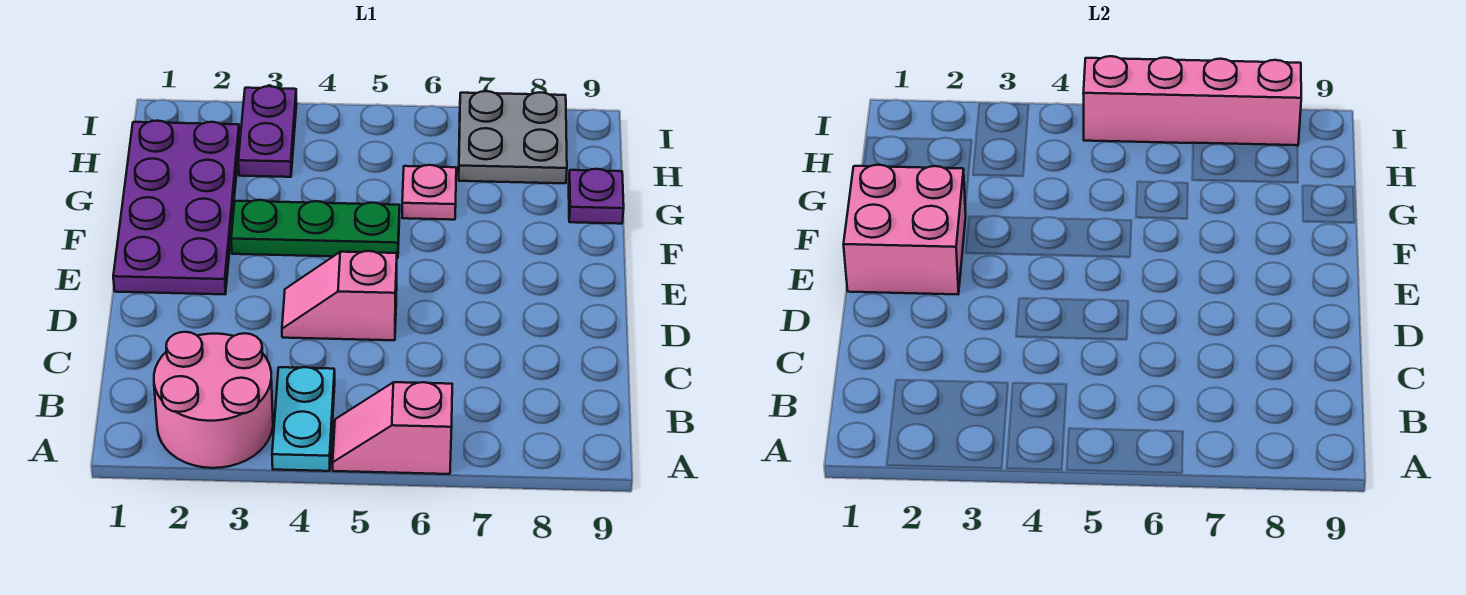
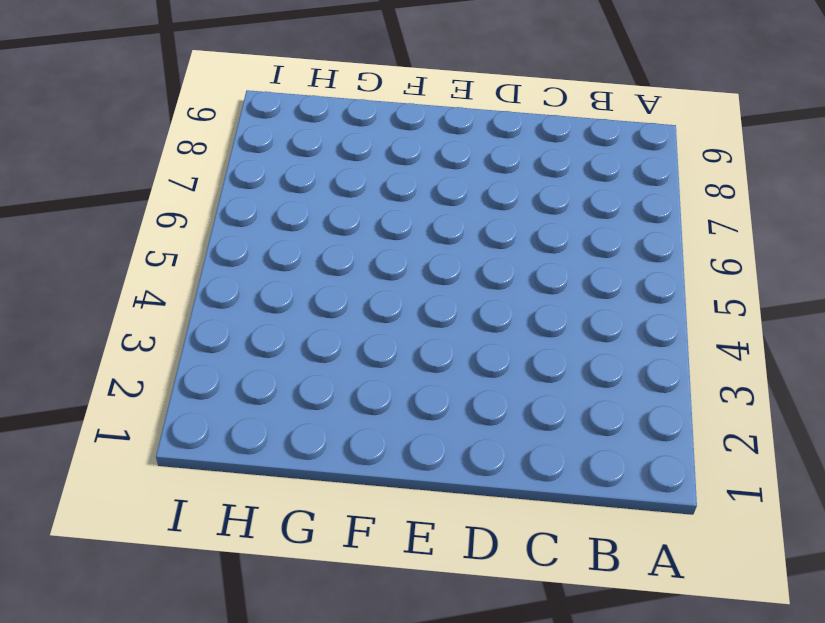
none -> pink 2x2 round brick [154,332,273,468]
none -> cyan 1x2 plate [272,367,335,471]
none -> pink 1x2 slope [333,382,452,474]

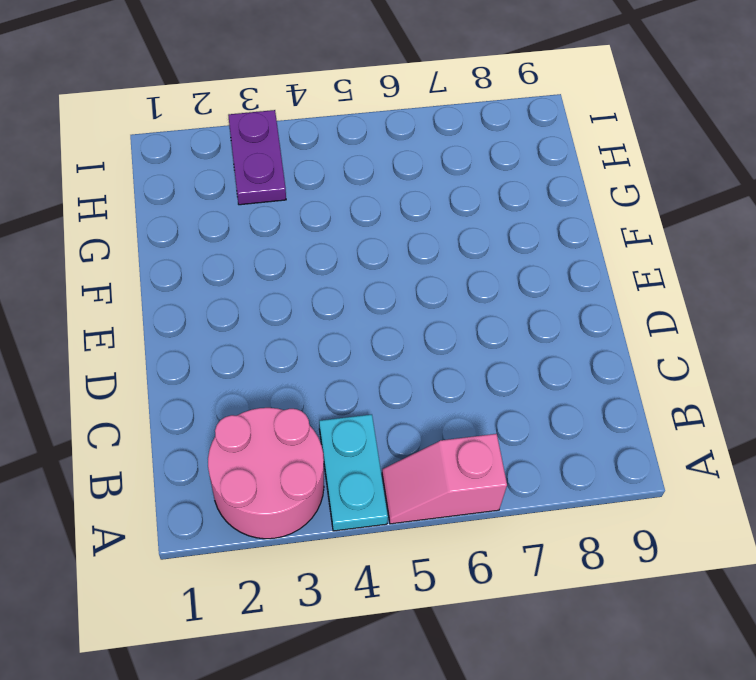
none -> pink 1x2 slope [282,251,397,340]
none -> purple 2x4 plate [113,121,240,294]
none -> green 1x3 plate [231,200,400,258]

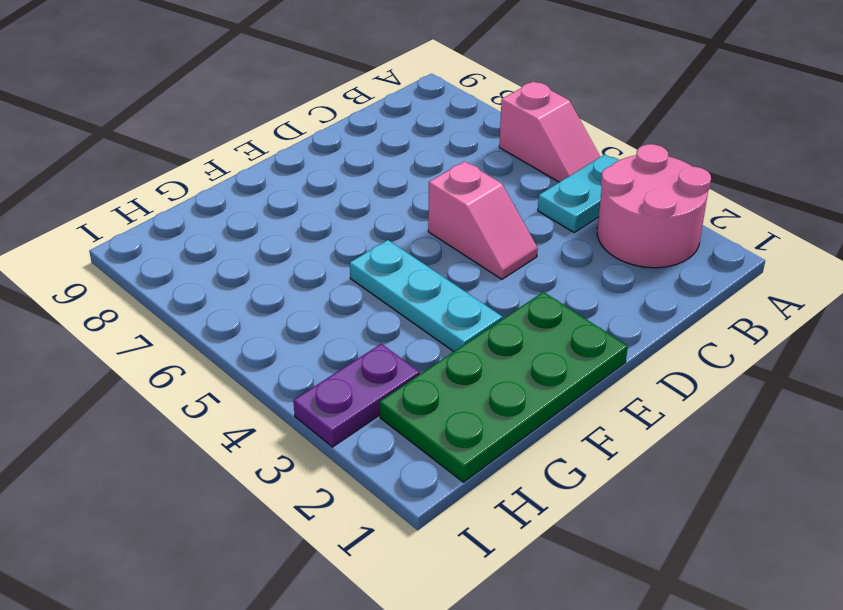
green 2x4 plate [380,292,628,482] -> purple 2x4 plate [113,121,240,294]
cyan 1x3 plate [350,240,502,352] -> green 1x3 plate [231,200,400,258]
none -> pink 1x1 plate [402,165,456,220]
none -> purple 1x1 plate [569,169,624,224]
none -> grey 2x2 plate [459,91,567,183]

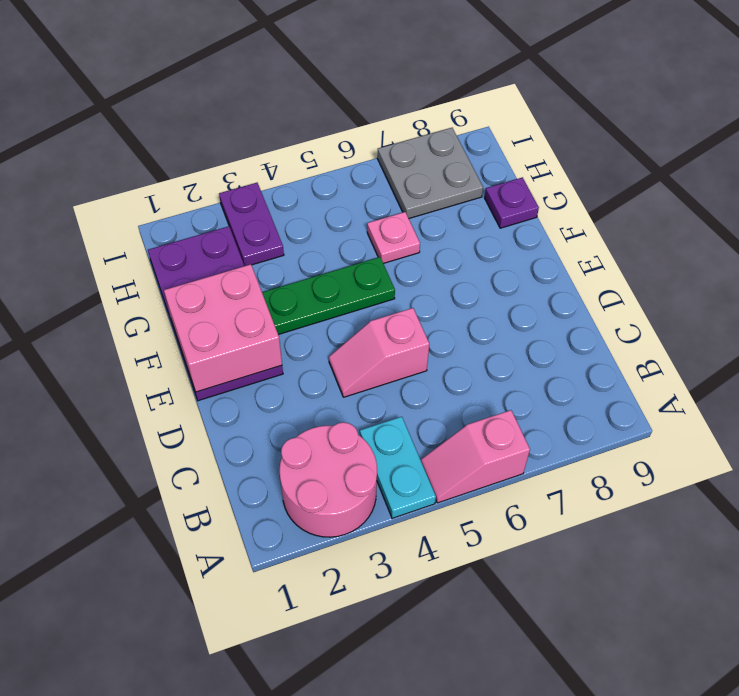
none -> pink 1x4 brick [1083,56,1301,146]

